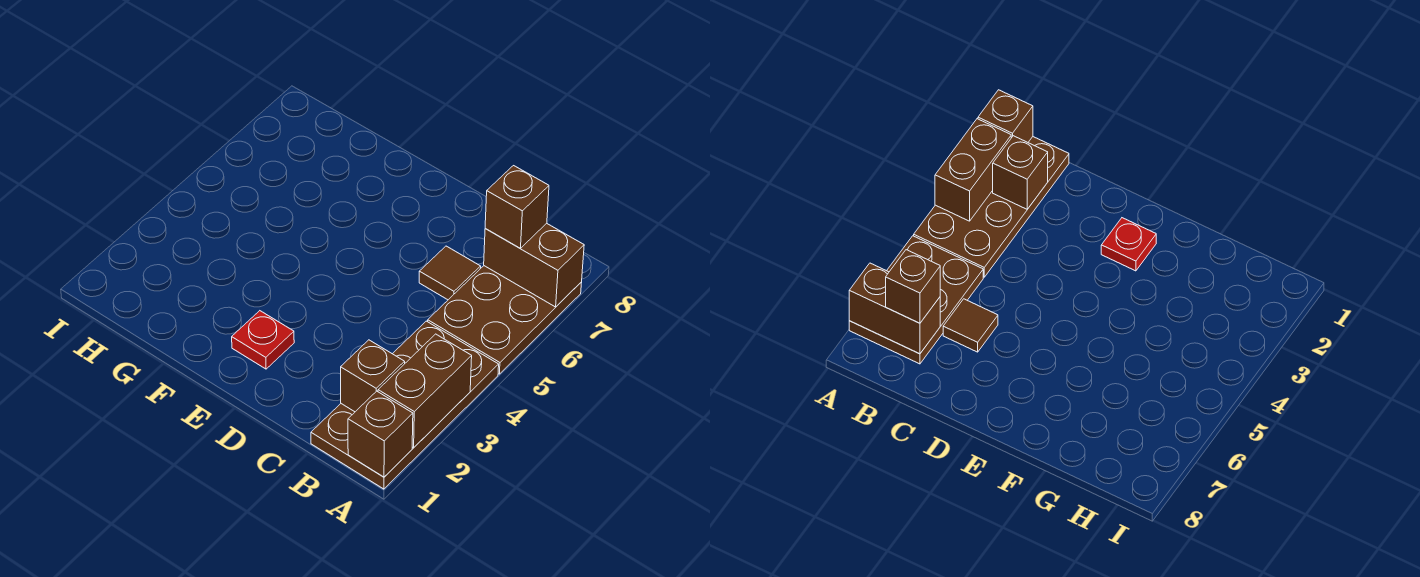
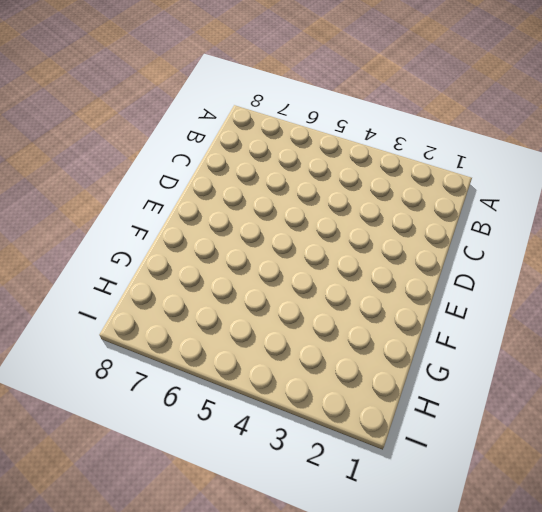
none -> brown 2x4 plate [311,321,499,489]
none -> brown 2x3 plate [428,266,582,374]

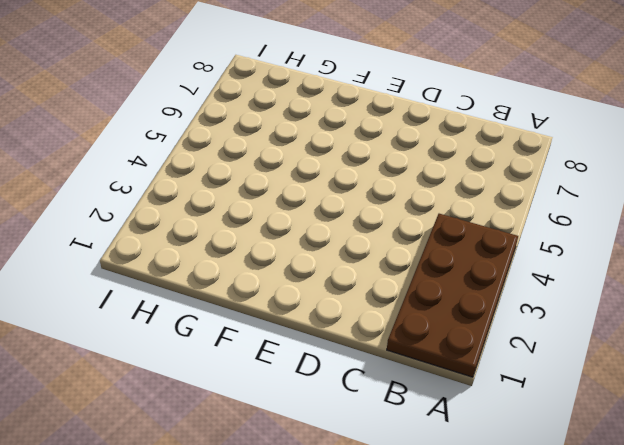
none -> brown 2x3 plate [428,266,582,374]
none -> brown 1x1 tile [419,246,481,300]

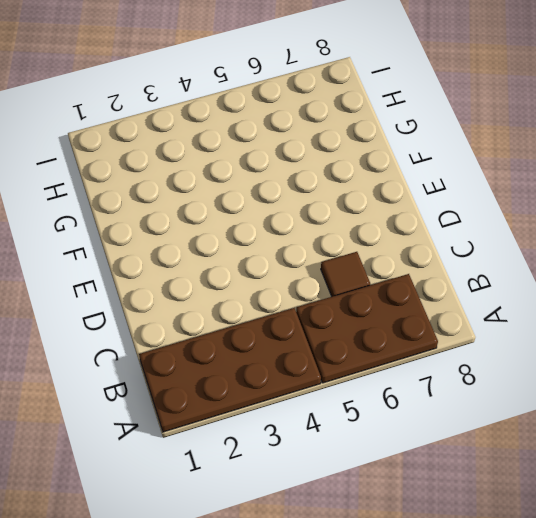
none -> red 1x1 plate [232,311,294,369]
none -> brown 1x1 brick [348,391,413,477]

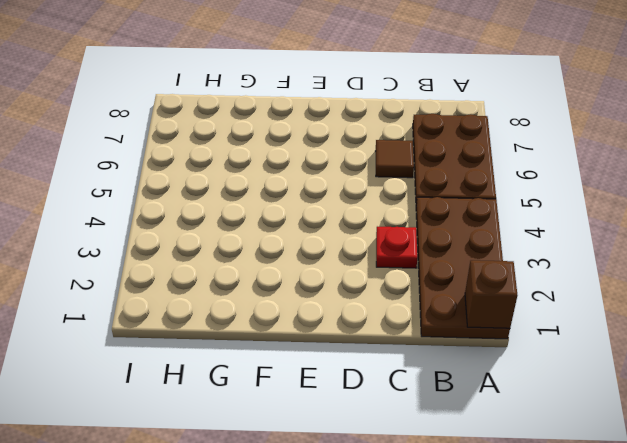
red 1x1 plate [376,227,418,268] -> red 1x1 plate moved to [232,311,294,369]
none -> brown 1x2 brick [378,334,472,448]
none -> brown 1x2 brick [484,223,584,307]

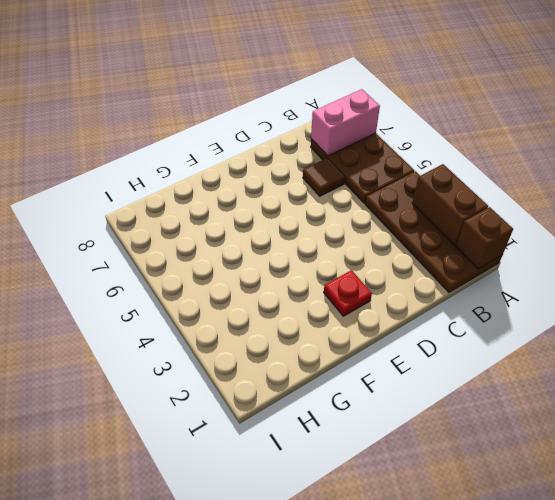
pink 1x2 brick [311,89,380,156] -> brown 1x2 brick [484,223,584,307]
none -> brown 1x1 brick [341,340,405,412]
none -> brown 1x1 brick [485,166,549,248]

